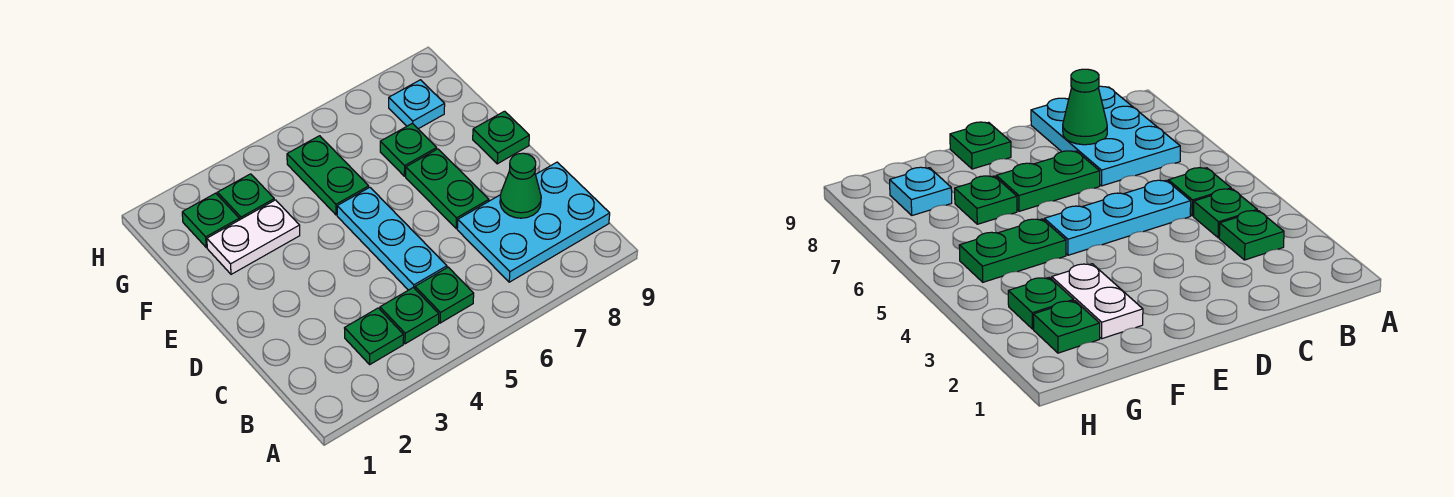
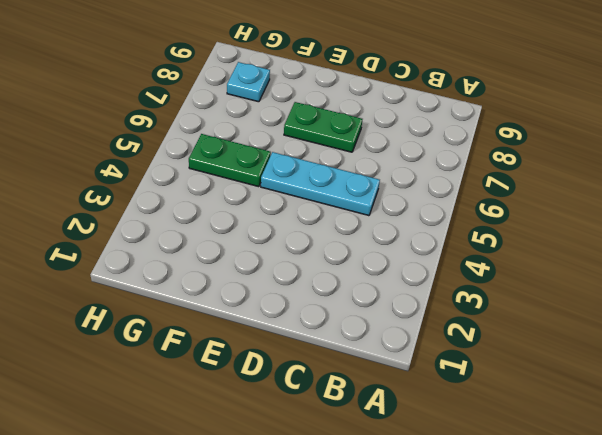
none -> green 1x1 plate [345,308,404,364]
none -> green 1x1 plate [380,287,439,344]
none -> green 1x1 plate [415,267,474,323]

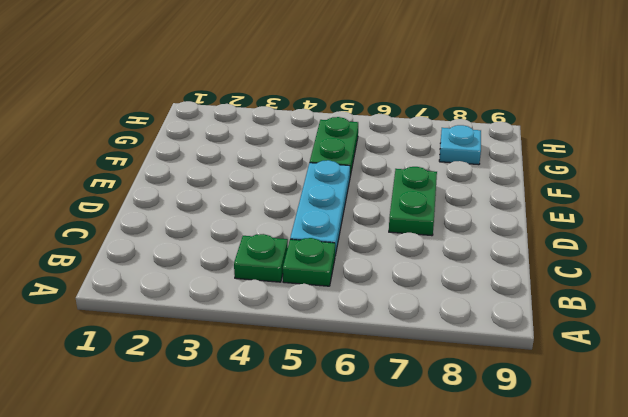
none -> green 1x1 plate [345,308,404,364]
none -> cyan 2x3 plate [457,162,610,282]
none -> green 1x1 plate [473,111,529,164]

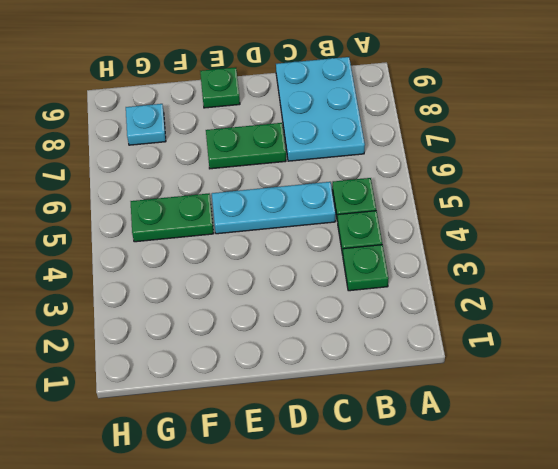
none -> white 1x2 plate [207,200,300,274]
none -> green 1x1 plate [380,123,437,176]
none -> green 1x1 plate [182,193,239,247]

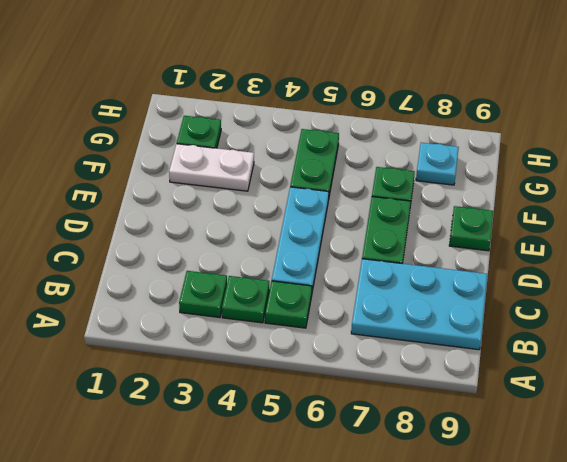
none -> green 1x1 plate [218,174,274,220]
none -> green 1x1 cone [500,153,541,218]

